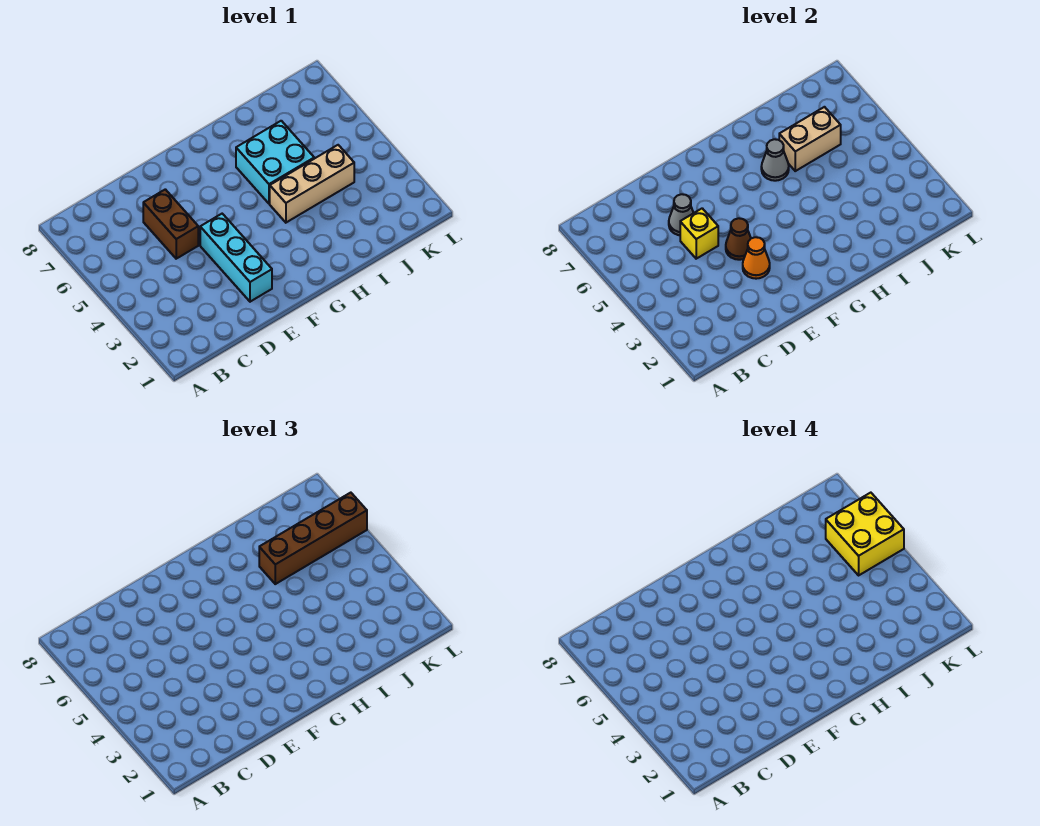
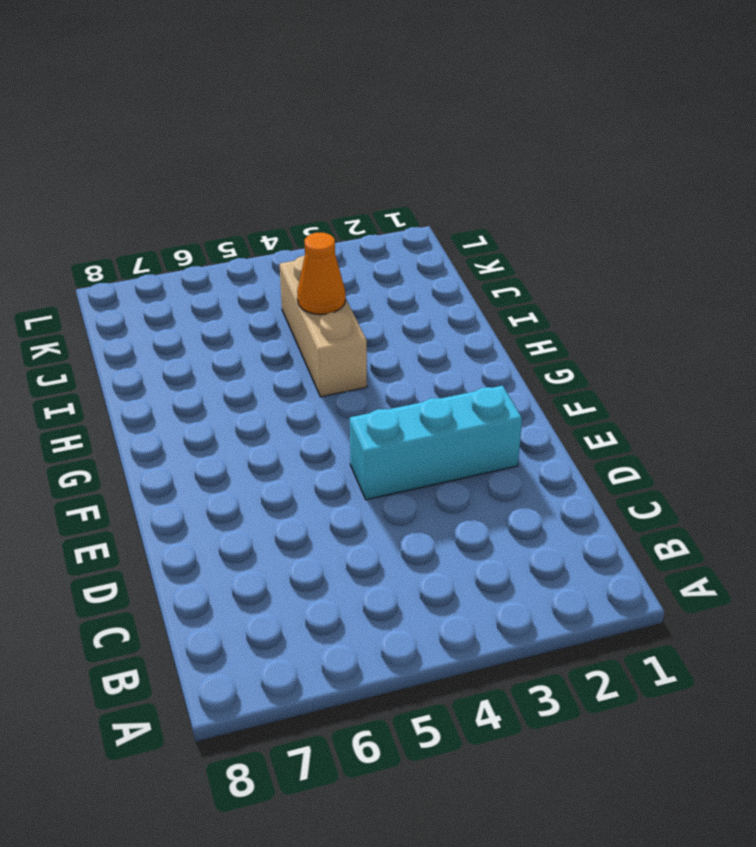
orange 1x1 cone [297,233,346,315] -> orange 1x1 cone moved to [743,237,770,279]
none -> brown 1x2 brick [143,189,198,259]
none -> cyan 2x2 brick [236,121,314,204]
none -> yellow 1x1 brick [680,208,718,259]

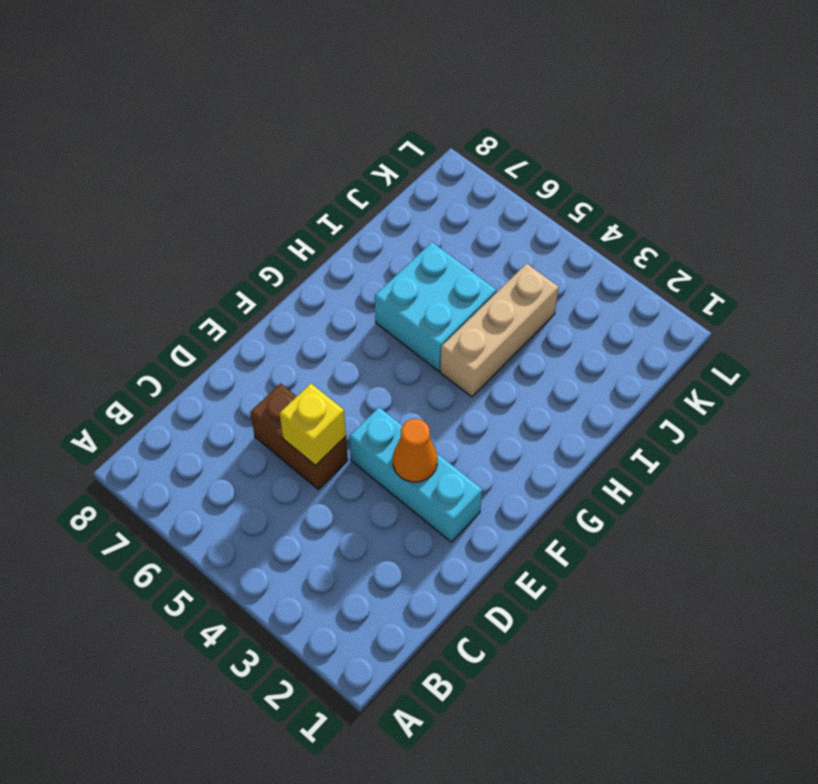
none -> grey 1x1 cone [669,194,693,235]
none -> brown 1x1 cone [726,218,751,260]
none -> grey 1x1 cone [761,139,789,181]

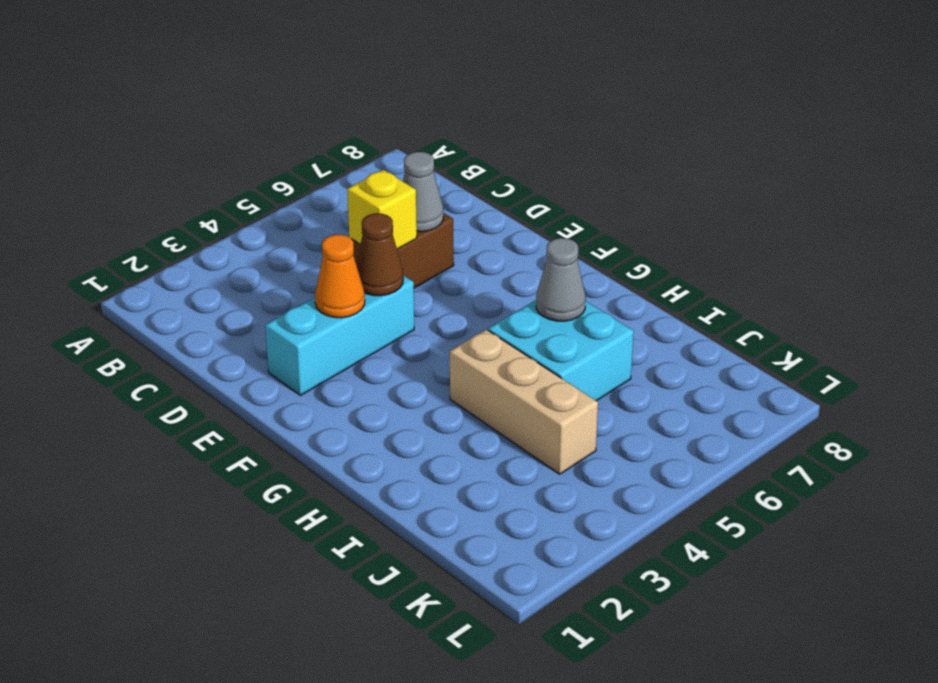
none -> tan 1x2 brick [779,107,841,171]
none -> brown 1x4 brick [259,493,367,584]
none -> yellow 2x2 brick [826,493,904,575]

